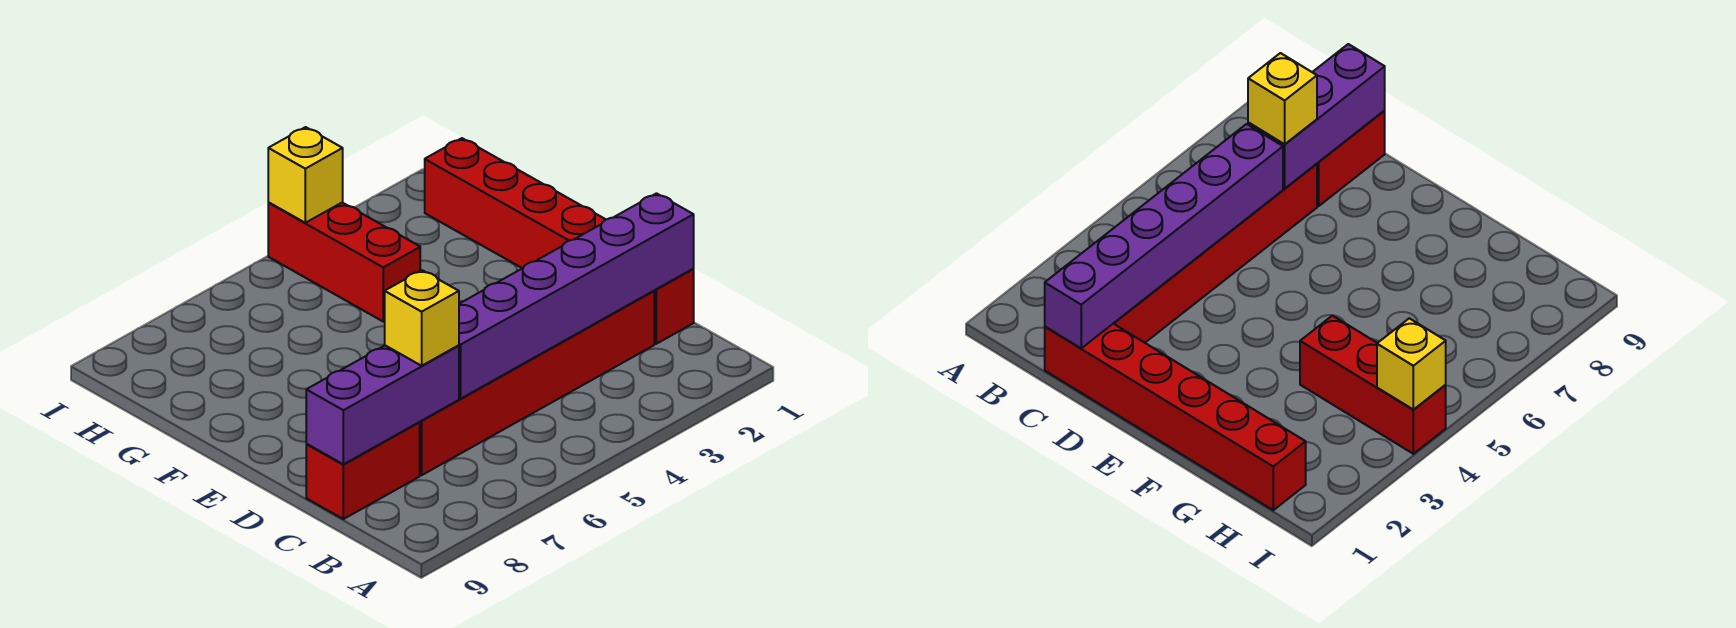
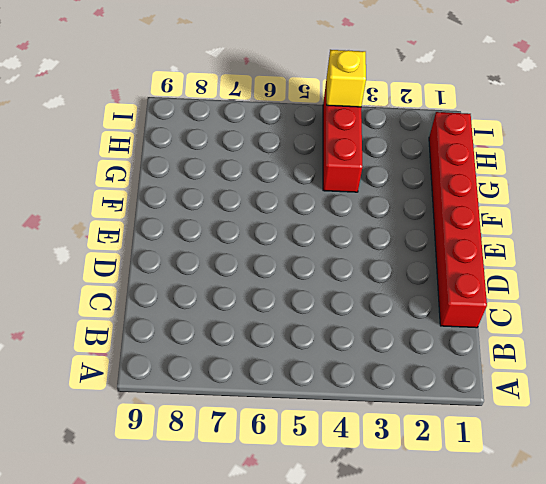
none -> red 1x6 brick [419,291,654,475]
none -> red 1x2 brick [306,423,420,519]

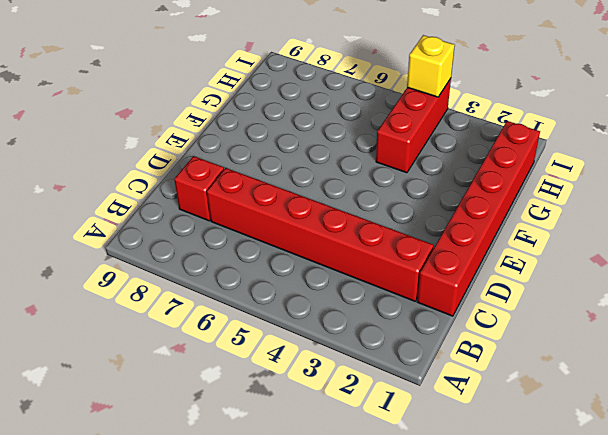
red 1x1 brick [174,156,224,221] -> red 1x2 brick [306,423,420,519]
none -> purple 1x6 brick [459,193,694,398]
none -> purple 1x3 brick [306,345,459,464]

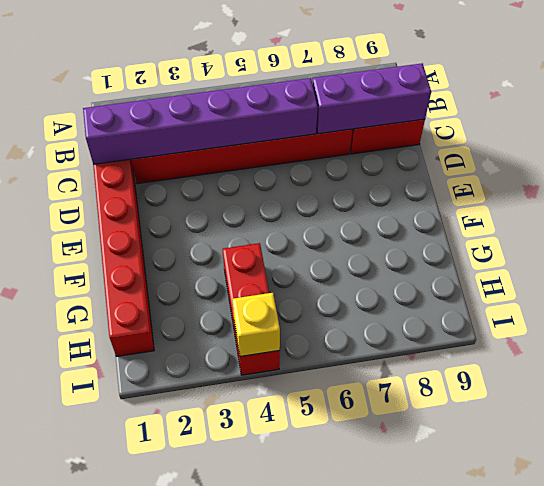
none -> yellow 1x1 brick [385,270,459,366]

